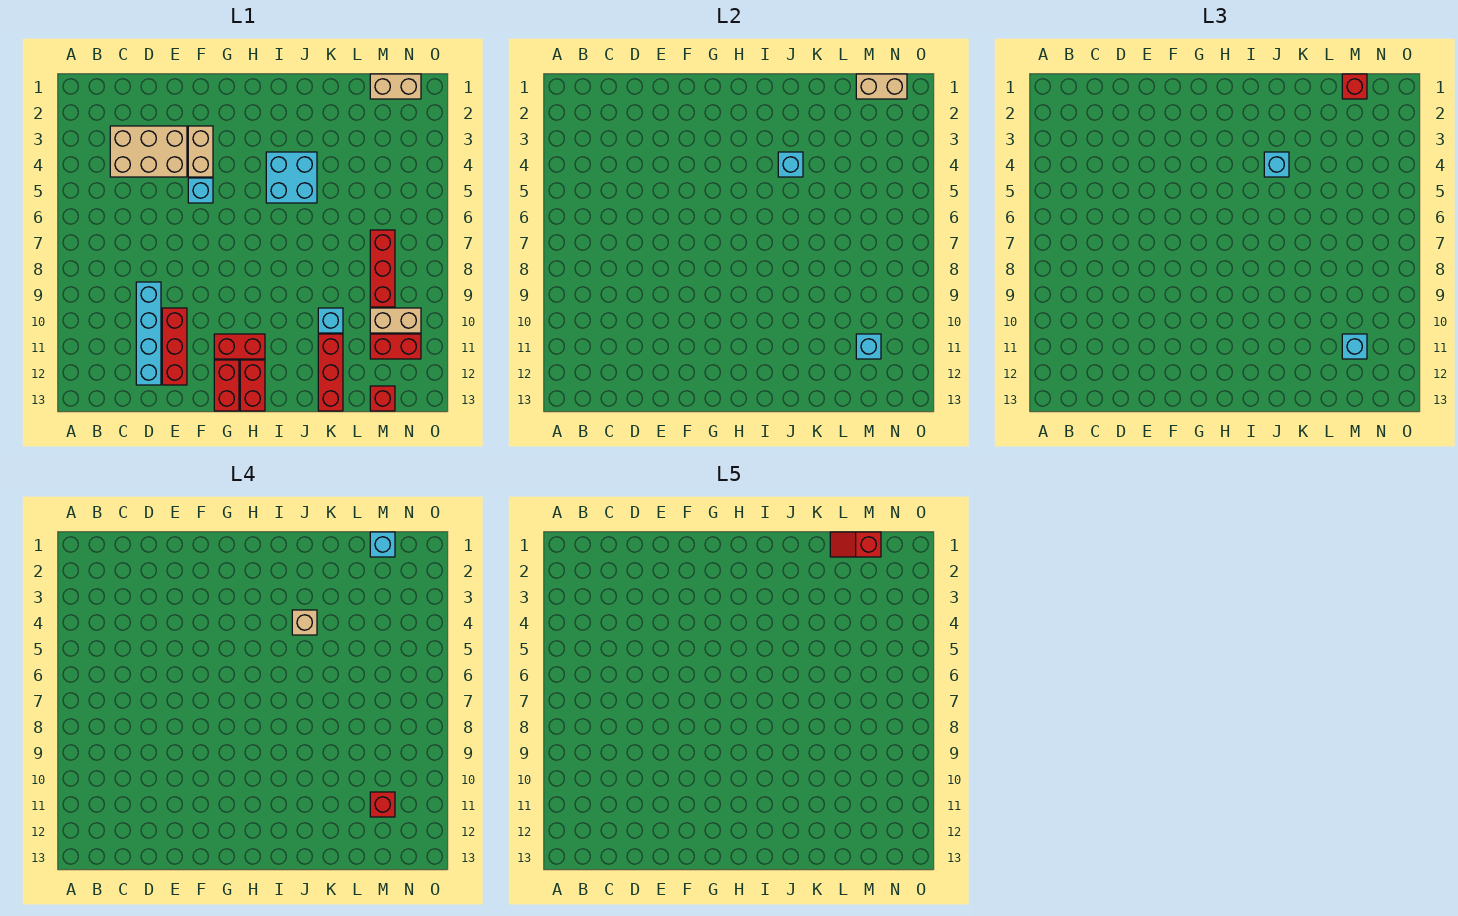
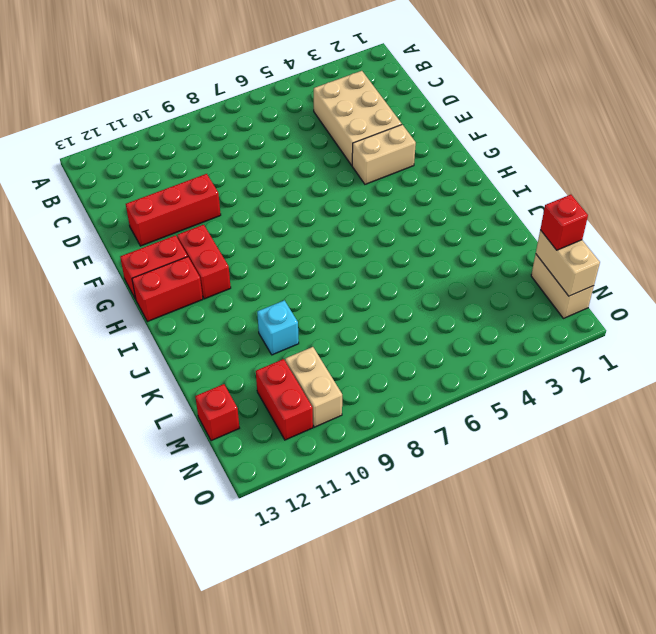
none -> cyan 1x4 brick [136,282,161,385]
none -> cyan 1x1 brick [188,178,213,203]
none -> cyan 2x2 brick [266,152,317,203]

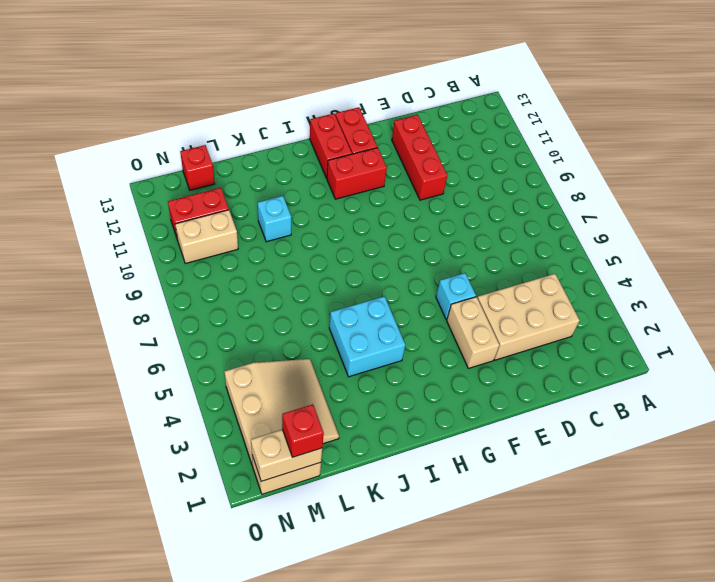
tan 3x3 slope [224,359,339,466] -> none
none -> cyan 1x4 brick [136,282,161,385]
none -> red 1x3 brick [318,334,343,411]
none -> red 1x3 brick [370,230,395,307]

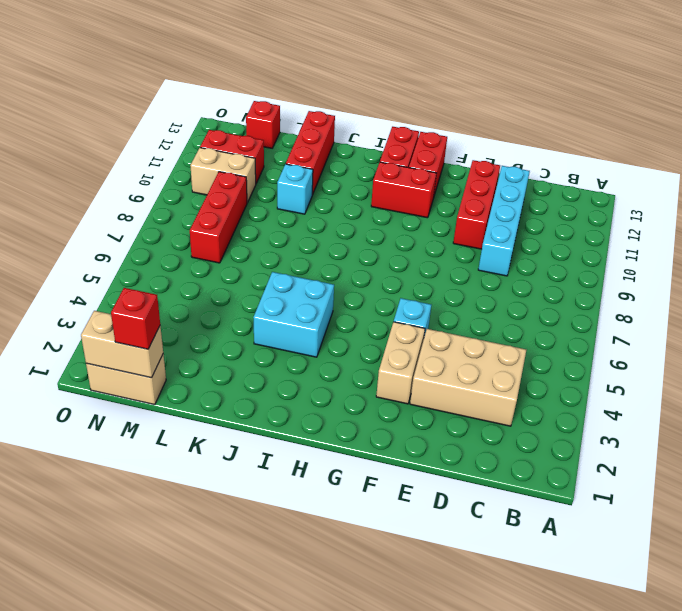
none -> cyan 1x1 brick [778,152,803,177]
none -> cyan 1x1 brick [856,334,881,359]
none -> cyan 1x1 brick [1264,152,1289,177]

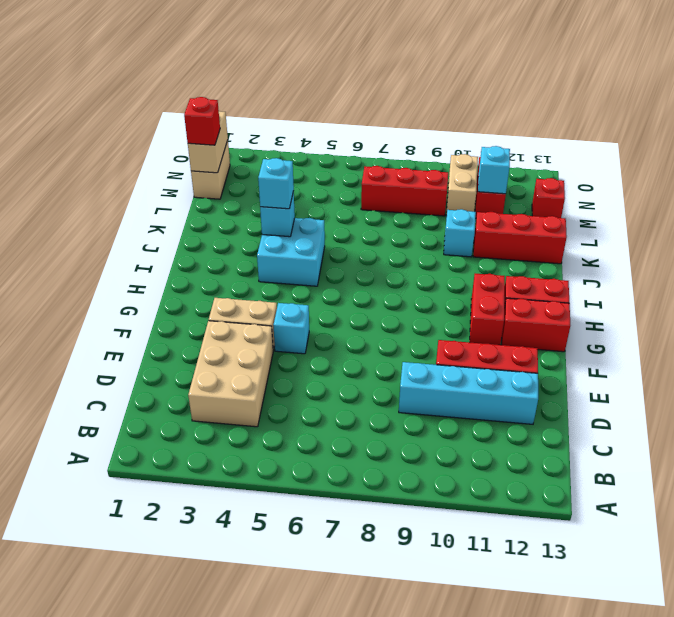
none -> cyan 1x1 brick [1342,334,1367,359]
none -> tan 1x1 brick [292,610,317,635]
none -> cyan 1x1 brick [370,532,395,557]

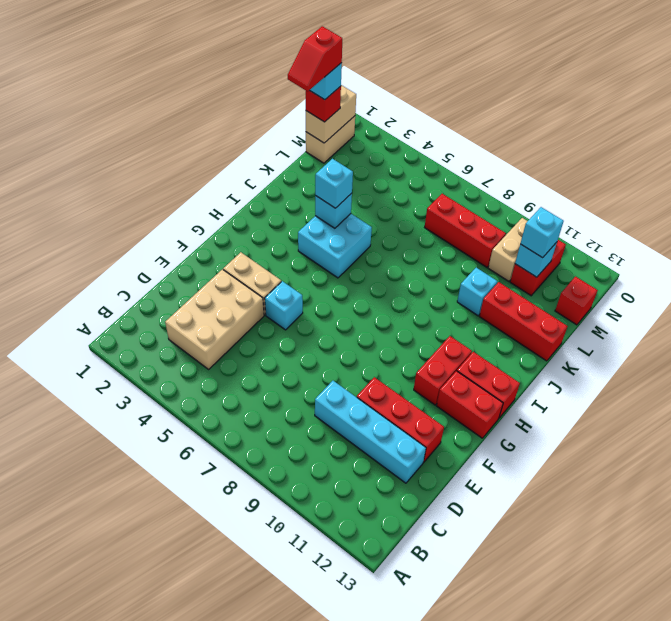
none -> tan 1x1 brick [292,610,317,635]
none -> red 1x1 brick [370,792,395,817]

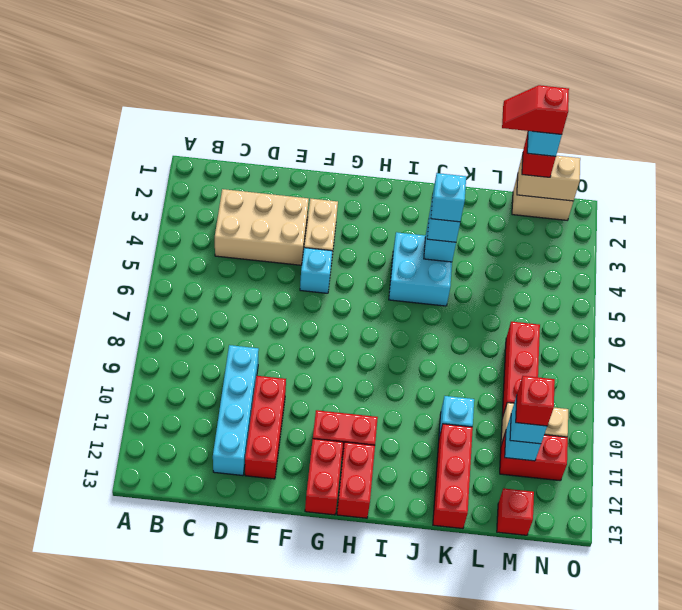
cyan 1x1 brick [431,173,466,222] -> tan 1x1 brick [292,610,317,635]

